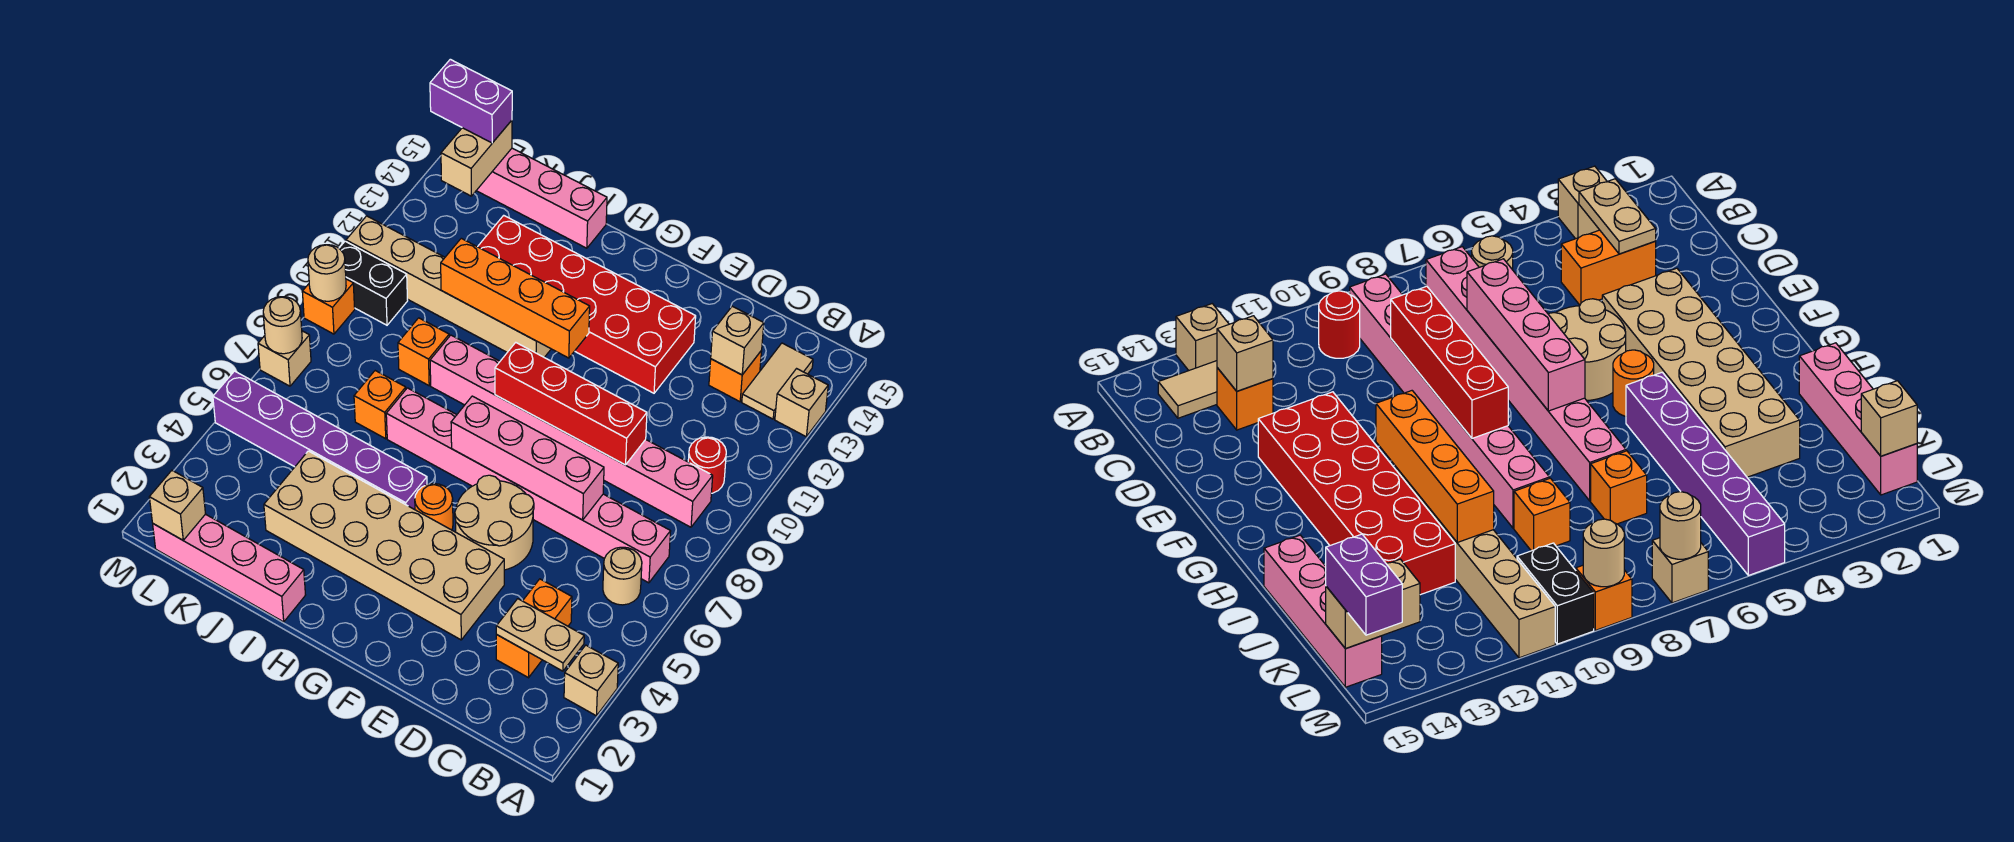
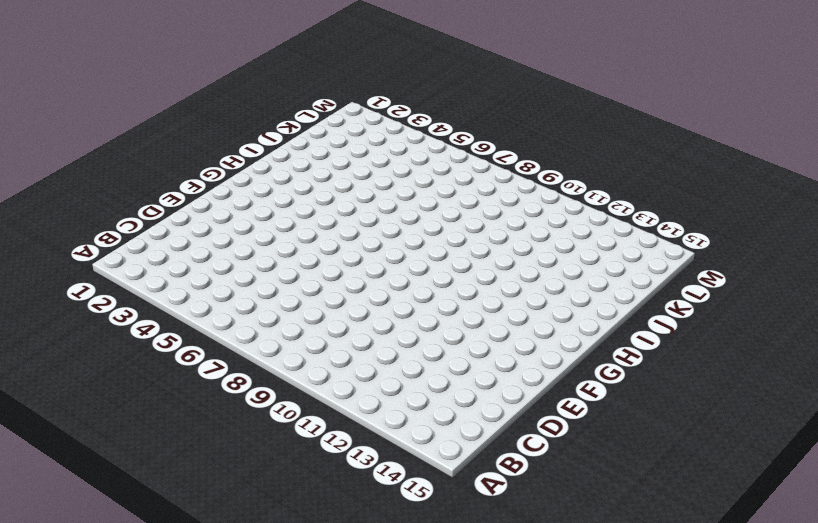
none -> tan 1x1 brick [564,645,618,716]
none -> tan 1x1 brick [775,369,828,437]
none -> tan 1x1 round brick [603,547,642,605]
none -> pink 1x8 brick [386,388,671,583]

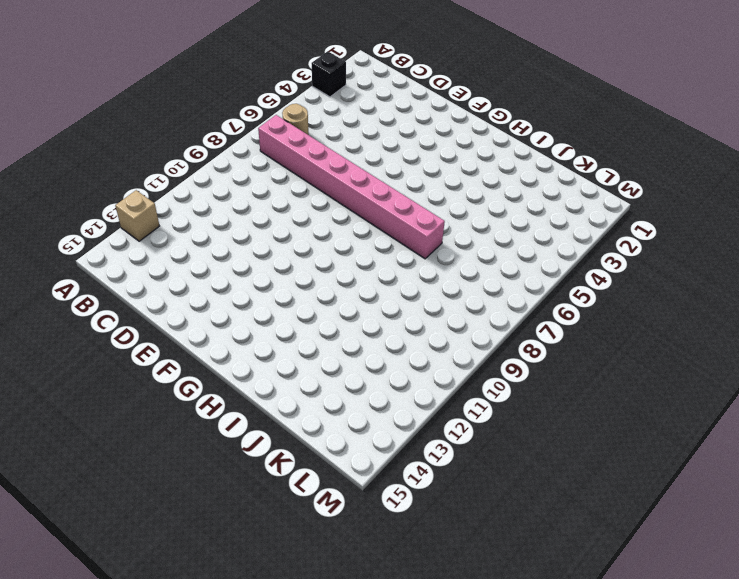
black 1x1 brick [312,51,346,97] -> tan 1x1 brick [564,645,618,716]
none -> pink 1x8 brick [430,335,713,527]
none -> red 1x1 round brick [688,437,726,493]
none -> tan 1x2 tile [742,343,813,419]
none -> orange 1x2 brick [496,579,572,678]

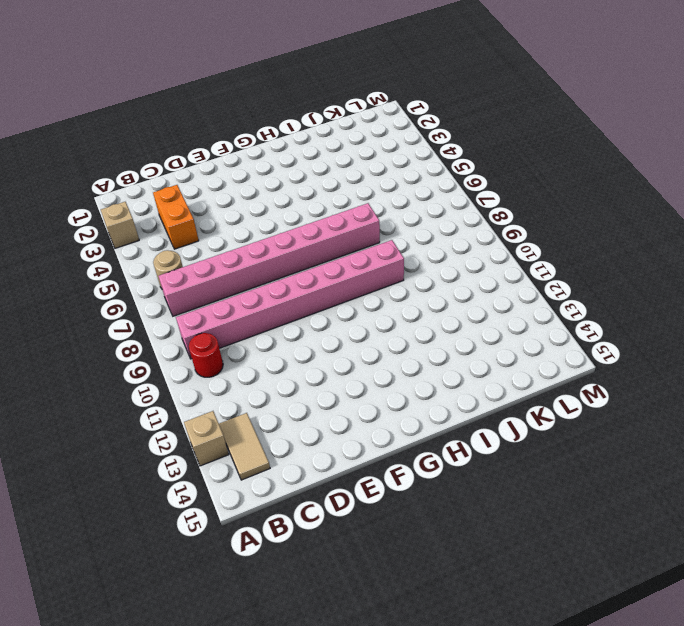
none -> orange 1x1 brick [709,350,762,402]
none -> tan 2x6 brick [264,451,504,640]
none -> tan 2x2 round brick [455,475,534,570]
none -> red 2x6 brick [478,215,696,393]

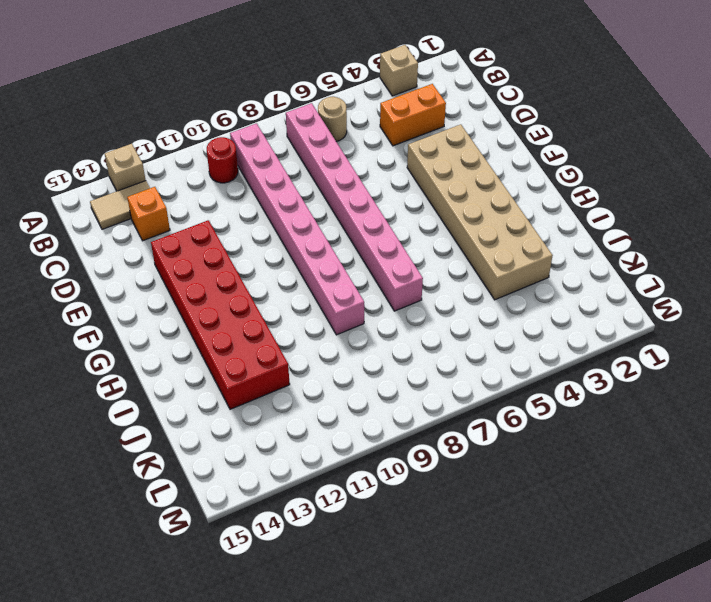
none -> tan 2x2 round brick [455,475,534,570]
none -> orange 1x1 round brick [415,484,453,530]
none -> purple 1x6 brick [213,371,427,510]
none -> tan 1x6 brick [346,216,551,357]

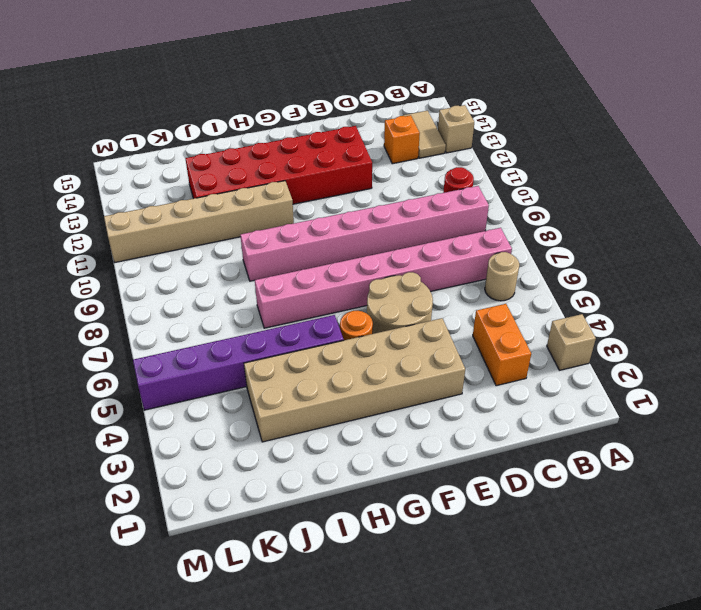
none -> pink 1x4 brick [153,514,305,622]
none -> pink 1x4 brick [476,148,607,248]
none -> orange 1x1 brick [354,371,406,439]
none -> orange 1x1 brick [398,318,449,385]

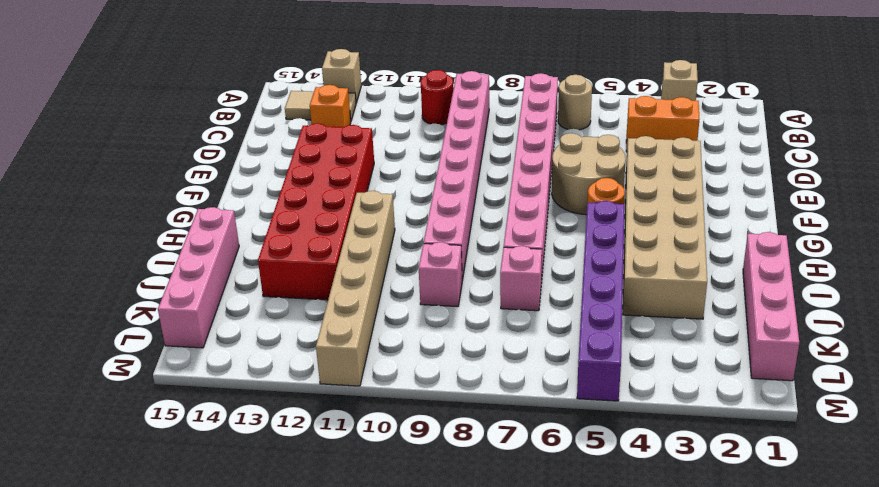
pink 1x1 brick [500,246,542,311] -> orange 1x1 brick [354,371,406,439]
pink 1x1 brick [419,242,462,307] -> orange 1x1 brick [398,318,449,385]
none -> black 1x2 brick [339,241,408,325]
none -> tan 1x1 brick [258,331,311,386]
none -> orange 1x1 brick [302,279,355,334]
none -> tan 1x2 plate [496,599,584,671]

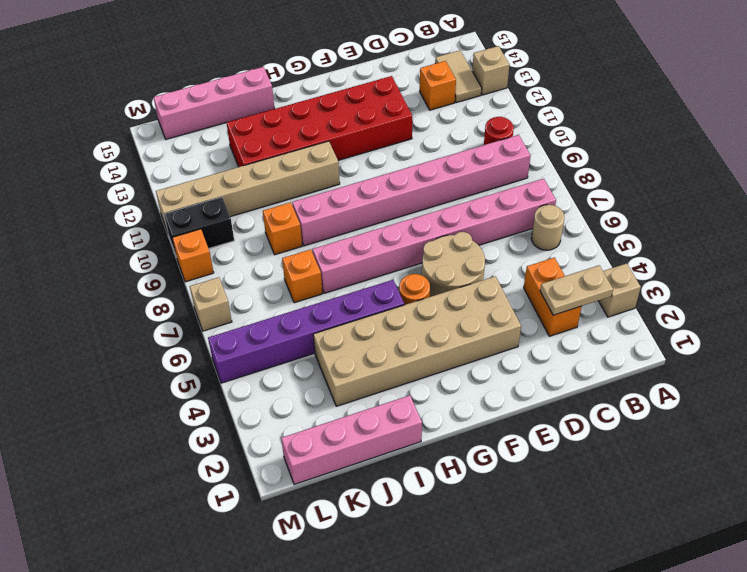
none -> tan 1x1 brick [711,306,764,375]
none -> pink 1x4 brick [451,396,604,520]
none -> red 1x4 brick [495,343,647,465]
none -> orange 1x4 brick [441,238,590,358]

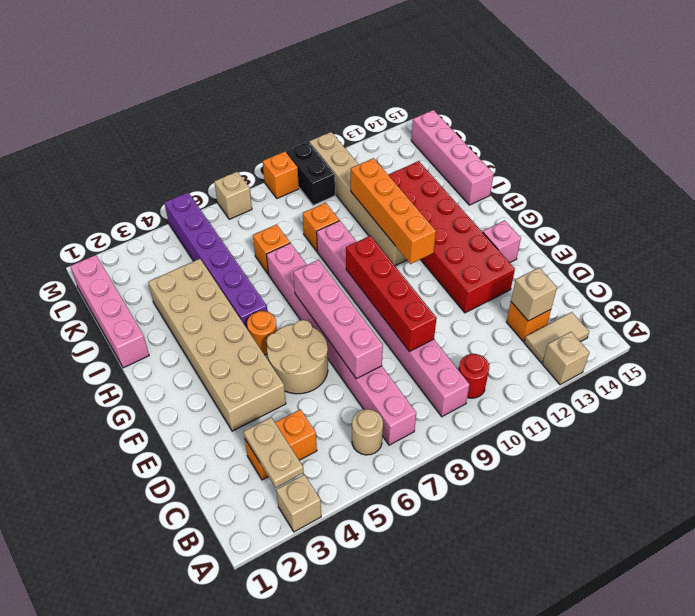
pink 1x1 brick [483,220,521,263] -> none
none -> tan 1x1 brick [149,471,206,540]
none -> tan 1x2 brick [441,120,512,196]
none -> tan 1x1 round brick [263,297,302,354]
none -> tan 1x1 round brick [308,245,346,301]

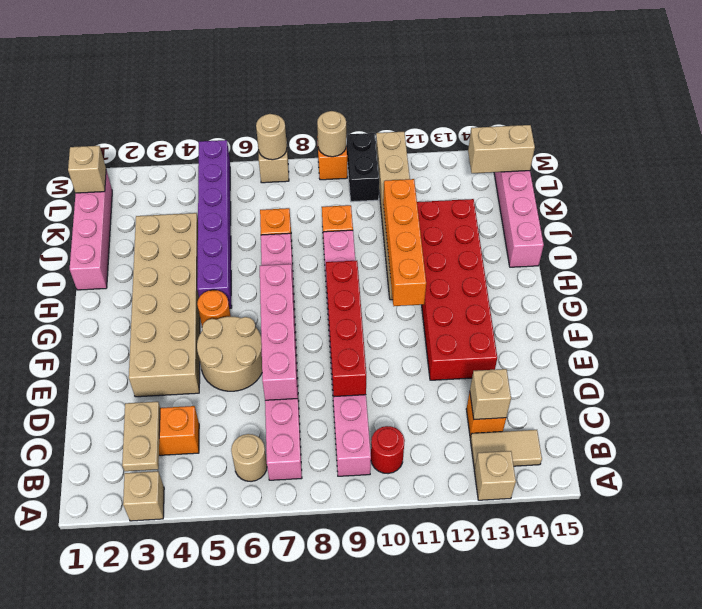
none -> purple 1x2 brick [430,59,512,143]

